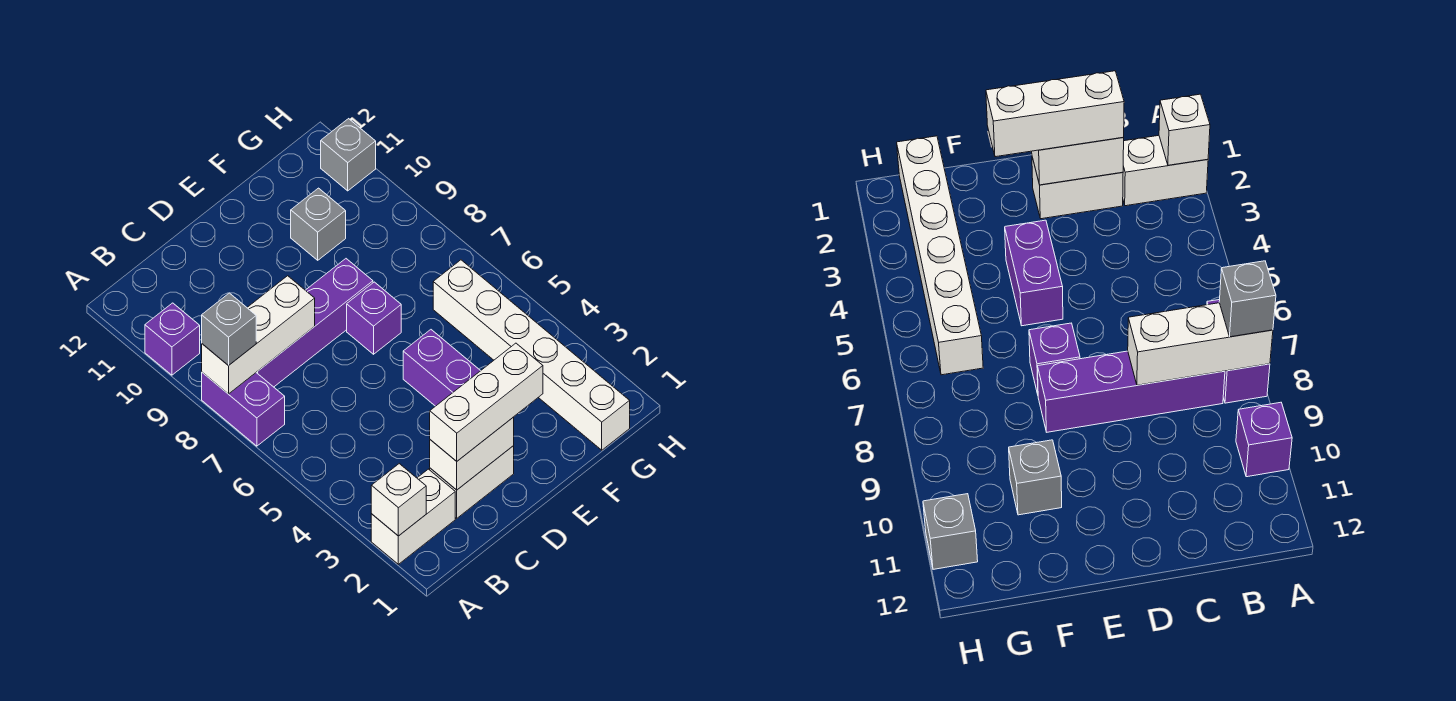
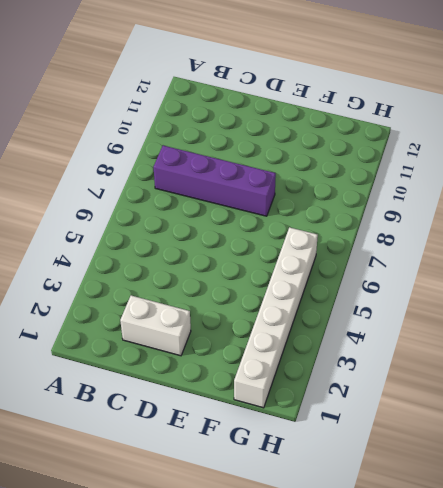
none -> white 1x2 brick [371,469,455,564]
none -> purple 1x2 brick [202,372,285,446]
none -> purple 1x1 brick [145,303,200,375]

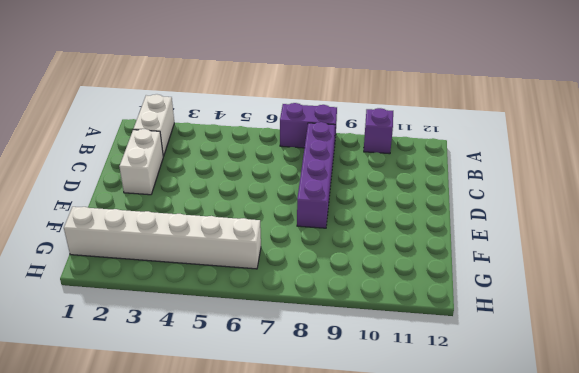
none -> purple 1x2 brick [403,330,480,406]
none -> purple 1x1 brick [347,282,401,354]
none -> grey 1x1 brick [291,188,346,260]

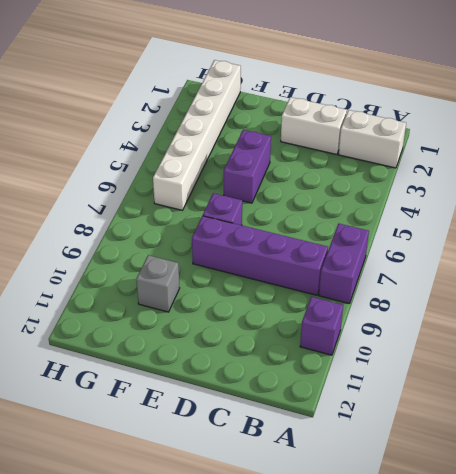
none -> grey 1x1 brick [321,119,376,191]
none -> white 1x1 brick [371,464,426,536]
none -> white 1x3 brick [202,276,315,394]

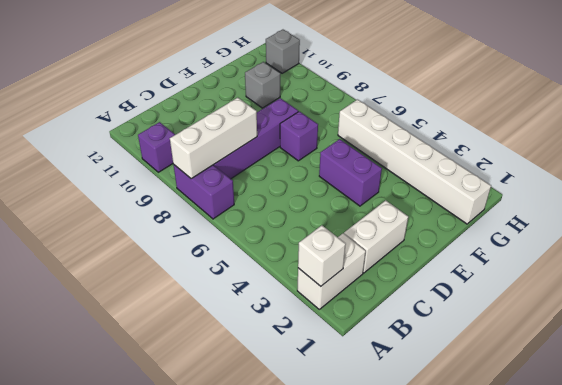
none -> white 1x2 brick [430,417,514,490]
none -> grey 1x1 brick [202,293,256,366]
none -> white 1x3 brick [430,343,543,461]

